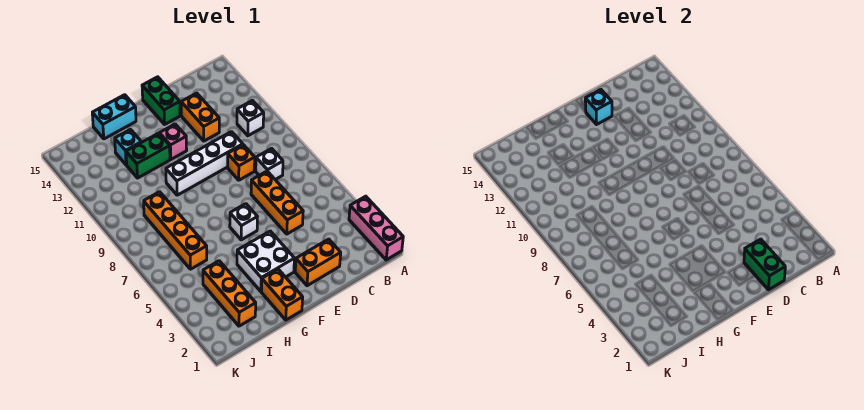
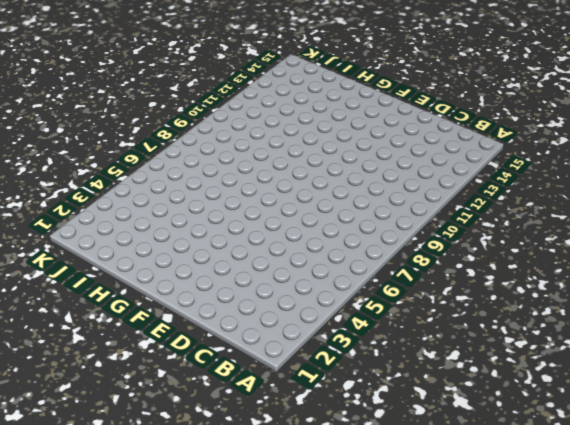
none -> pink 1x3 brick [349,196,403,260]
none -> white 1x1 brick [237,101,264,136]
none -> white 1x1 brick [256,148,283,180]

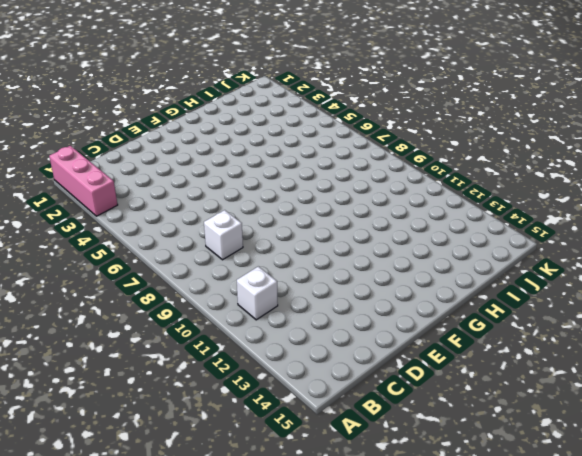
none -> orange 1x2 brick [295,239,341,286]
none -> orange 1x3 brick [251,171,303,234]
none -> orange 1x1 brick [228,145,255,180]

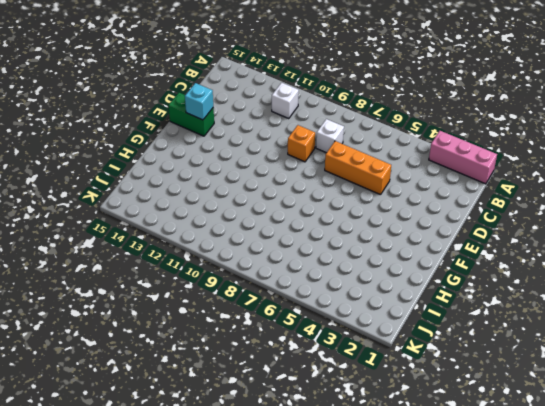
none -> orange 1x2 brick [295,239,341,286]
none -> white 1x4 brick [166,132,243,195]
none -> orange 1x2 brick [181,93,219,141]

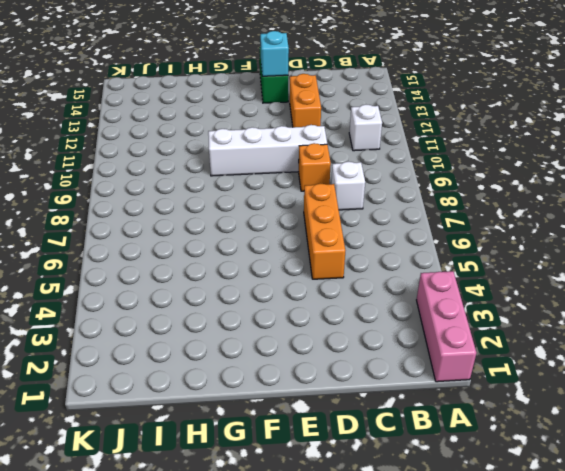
none -> orange 1x2 brick [295,239,341,286]
none -> white 2x2 brick [237,231,294,291]
none -> white 1x1 brick [230,204,257,240]

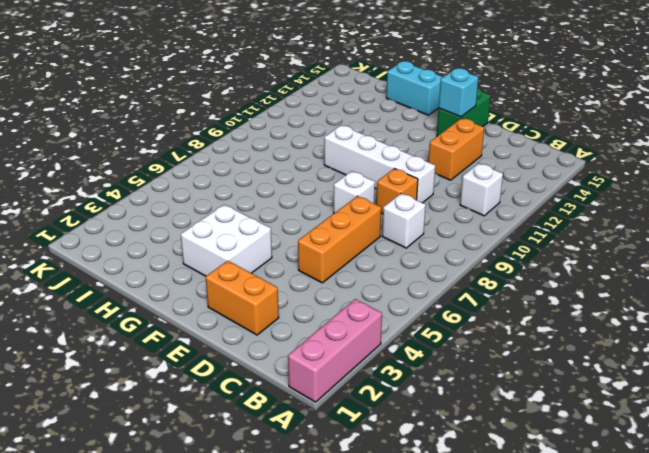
white 1x1 brick [334,171,375,213] -> white 1x1 brick moved to [230,204,257,240]
none -> pink 1x1 brick [160,124,187,159]
none -> orange 1x2 brick [261,269,303,320]
none -> green 1x2 brick [126,133,170,178]

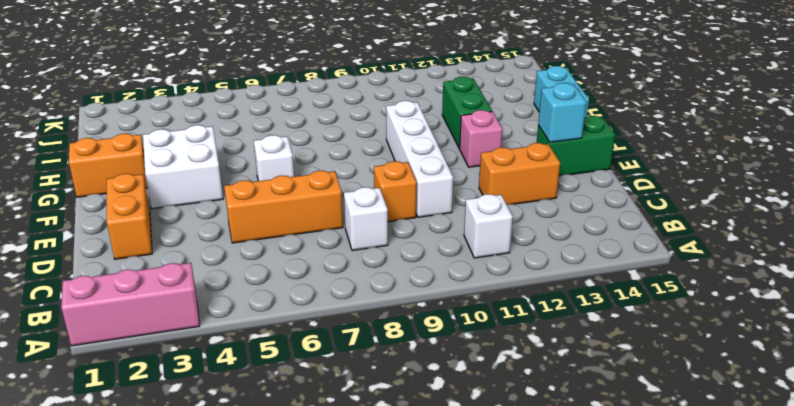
none -> cyan 1x1 brick [115,130,141,165]
none -> orange 1x3 brick [203,261,256,326]
none -> orange 1x4 brick [144,192,207,269]

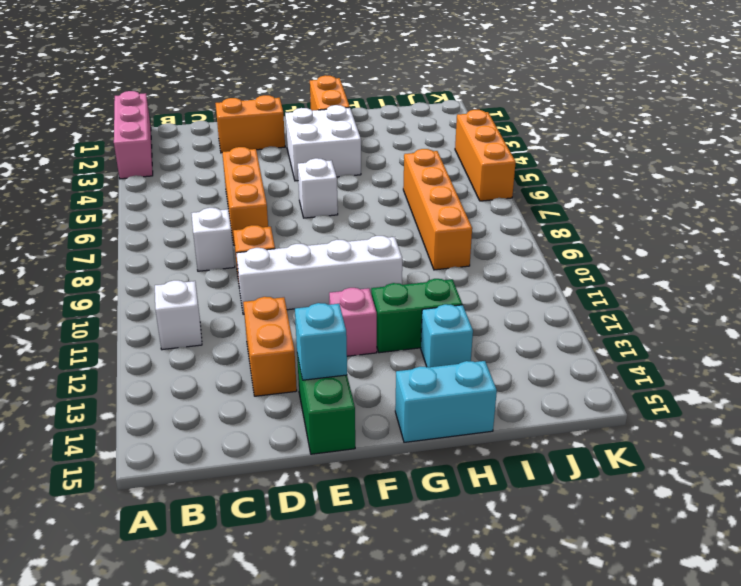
orange 1x3 brick [455,110,516,201] -> orange 1x3 brick moved to [203,261,256,326]
none -> green 1x2 brick [744,239,785,290]

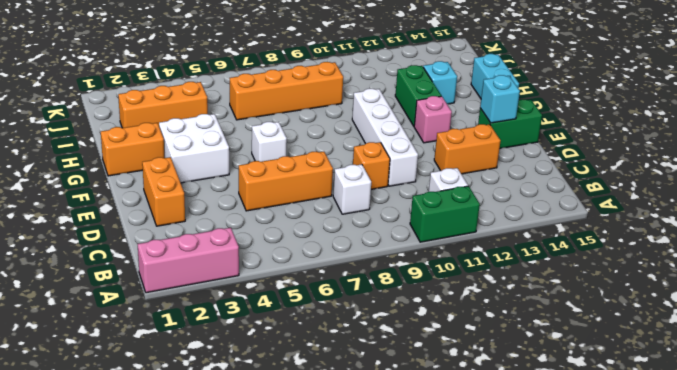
green 1x2 brick [410,186,480,242] -> green 1x2 brick moved to [744,239,785,290]

